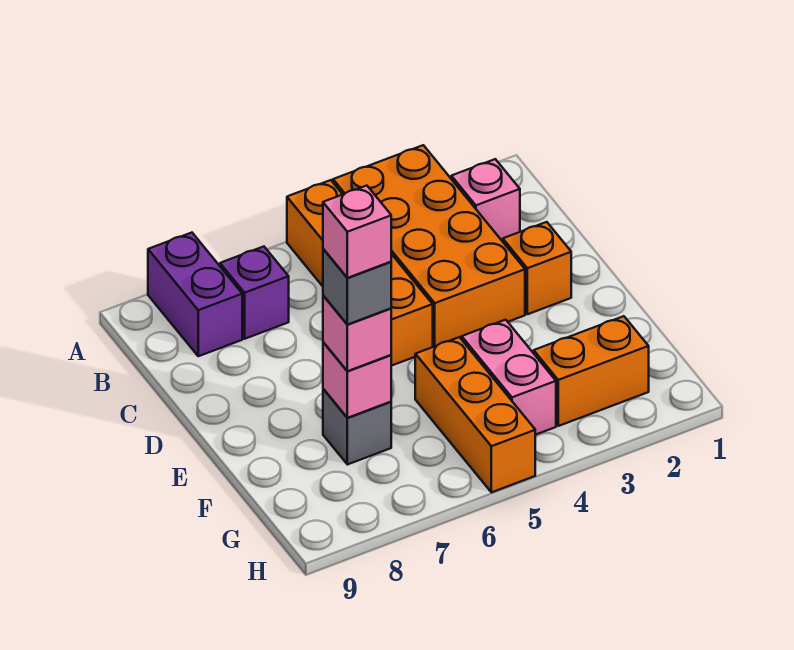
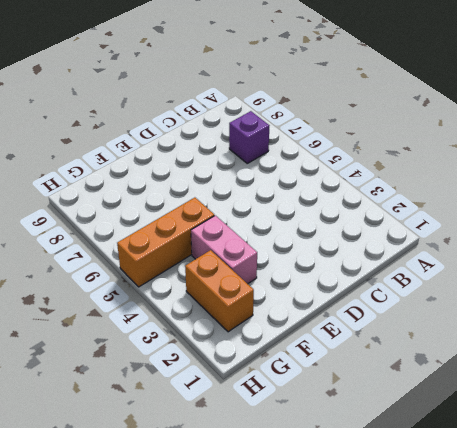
pink 1x2 brick [191,215,257,284] -> pink 1x2 brick turned to [462,320,556,435]
none -> orange 2x4 brick [333,145,525,347]
none -> orange 1x4 brick [287,180,433,366]
none -> purple 1x2 brick [148,233,242,356]

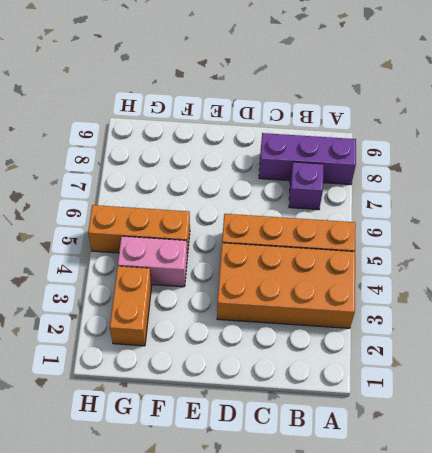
purple 1x3 brick [259,133,356,185] -> purple 1x2 brick [148,233,242,356]
none -> pink 1x1 brick [451,159,520,242]
none -> orange 1x1 brick [503,222,571,314]
none -> grey 1x1 brick [323,389,391,465]

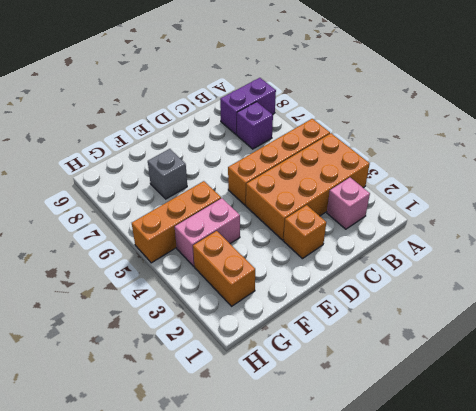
none -> pink 1x1 brick [323,342,391,418]
none -> pink 1x1 brick [323,296,391,371]
none -> grey 1x1 brick [323,249,391,325]

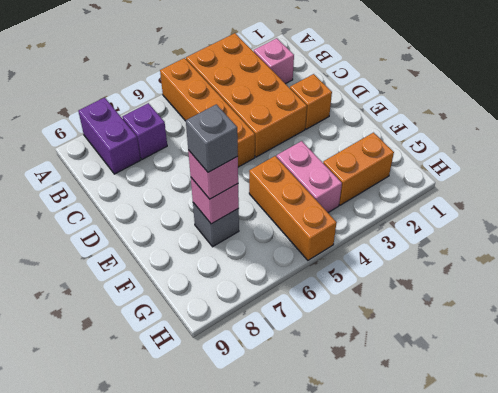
none -> pink 1x1 brick [323,186,391,278]

